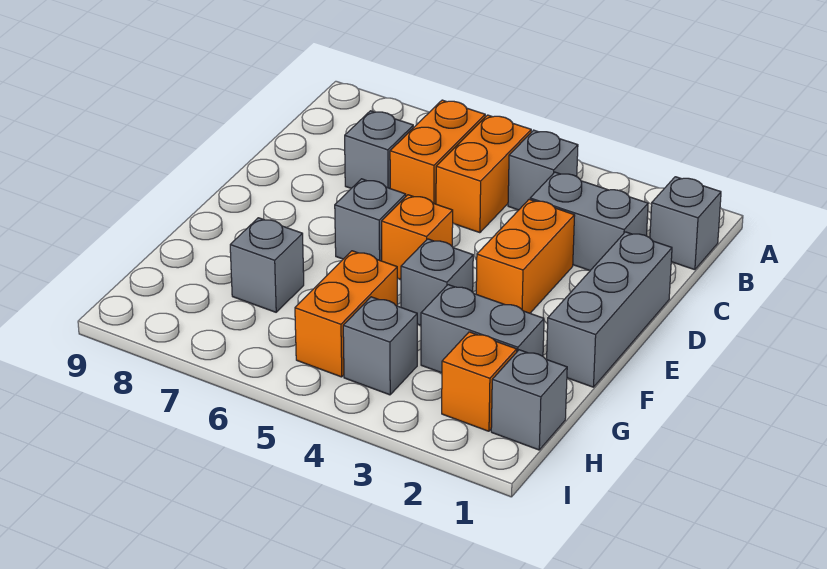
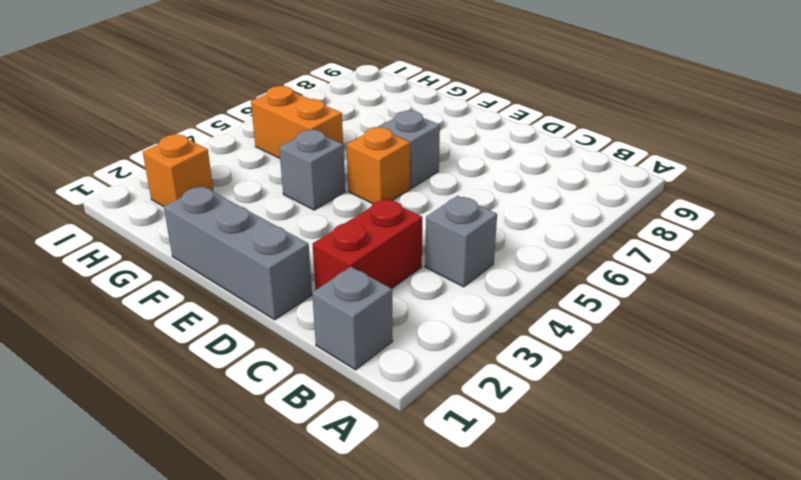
red 1x2 brick [313,199,422,290] -> grey 1x2 brick [530,172,648,270]
none -> orange 1x2 brick [436,115,531,233]
none -> orange 1x2 brick [390,100,485,204]
none -> grey 1x1 brick [345,111,413,188]

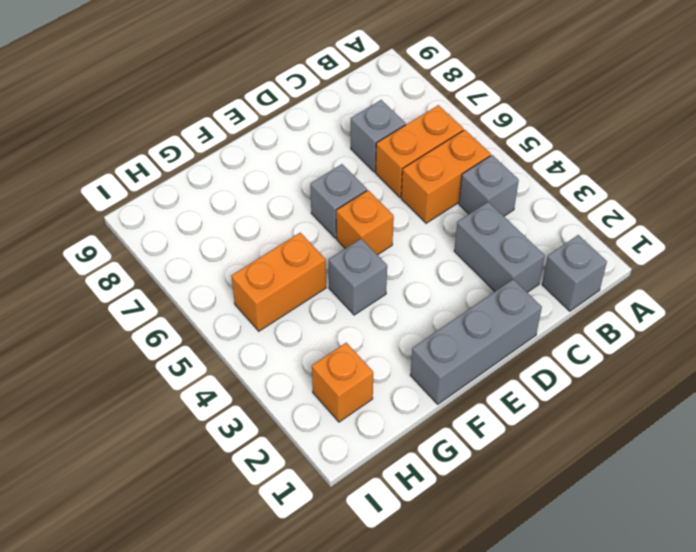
none -> orange 1x2 brick [476,199,575,313]
none -> grey 1x2 brick [421,285,544,373]
none -> grey 1x1 brick [230,218,304,312]

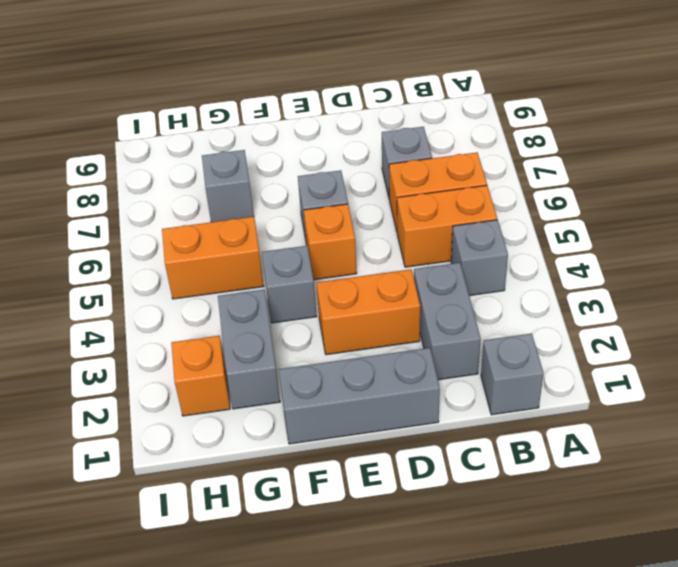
none -> grey 1x1 brick [491,350,567,450]
none -> grey 1x1 brick [343,297,417,395]

